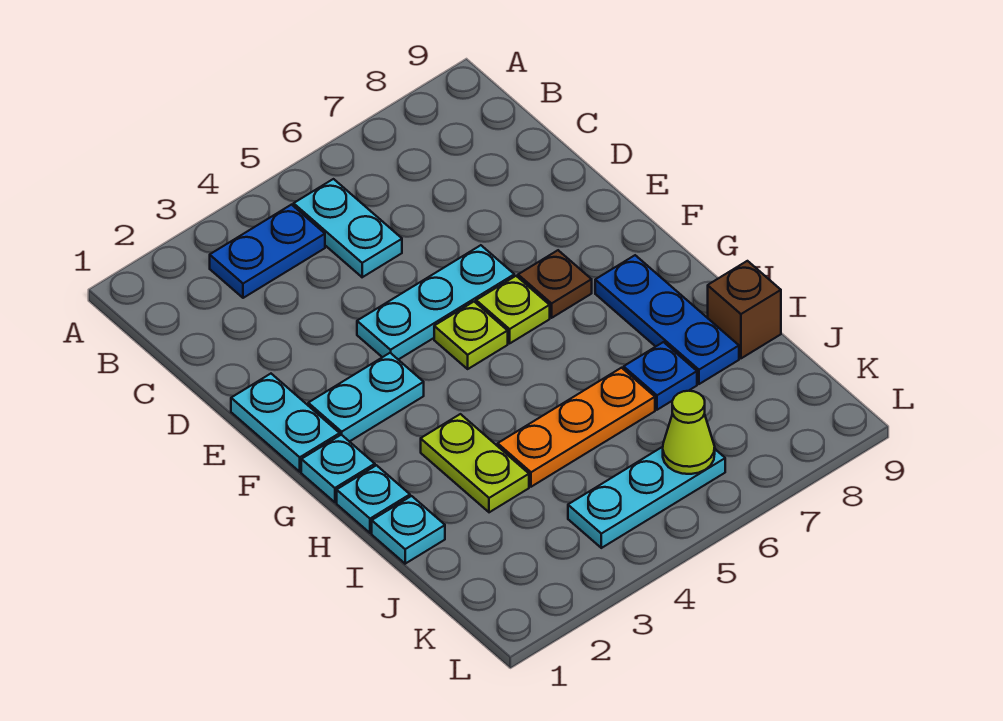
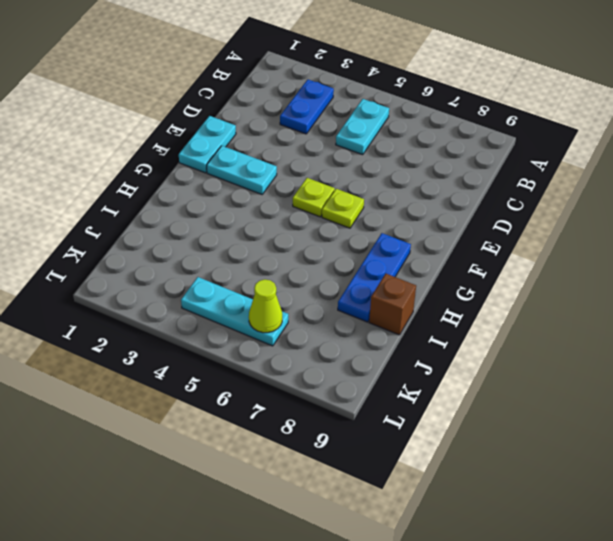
blue 1x2 plate [280,80,334,134] -> blue 1x2 plate turned to [210,205,325,298]
none -> cyan 1x3 plate [357,245,514,360]
none -> brown 1x1 plate [518,250,592,318]
none -> cyan 1x1 plate [301,435,375,502]

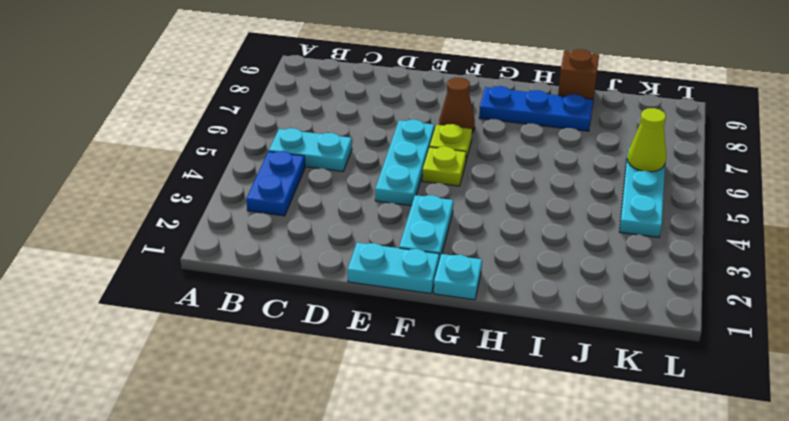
brown 1x1 cone [439,77,475,133] -> brown 1x1 plate [518,250,592,318]
none -> cyan 1x1 plate [337,465,410,533]
none -> lime 1x2 plate [421,414,529,512]
none -> cyan 1x1 plate [372,496,445,564]

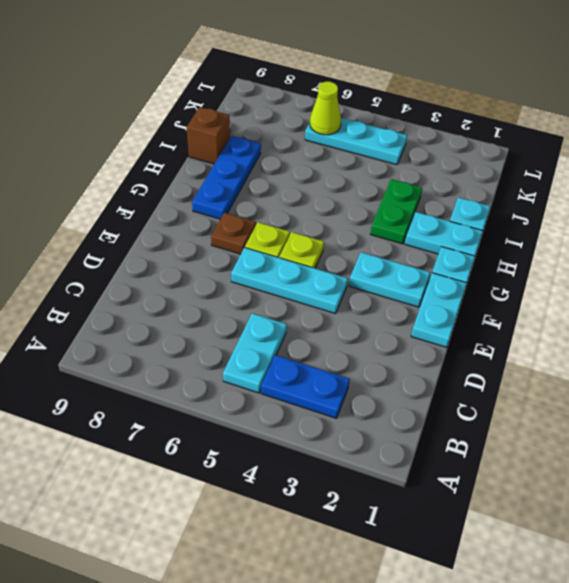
cyan 1x2 plate [405,212,483,256] -> cyan 1x1 plate [337,465,410,533]
green 1x2 plate [370,179,422,244] -> lime 1x2 plate [421,414,529,512]
none -> orange 1x3 plate [498,368,655,487]
none -> blue 1x1 plate [624,342,697,410]

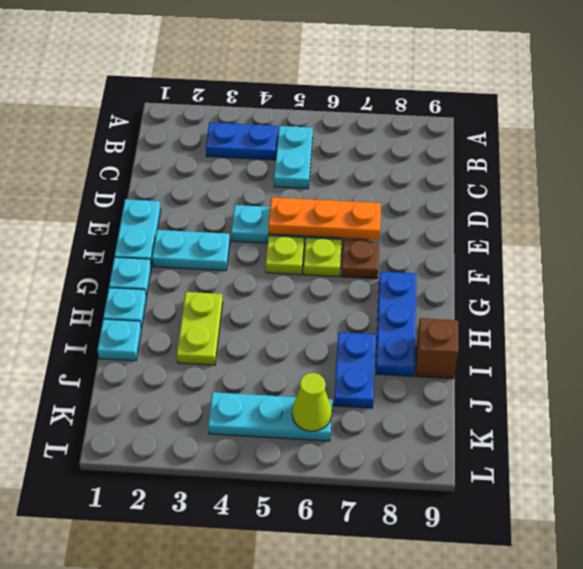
orange 1x3 plate [268,197,381,240] -> orange 1x3 plate moved to [498,368,655,487]
blue 1x2 plate [334,332,376,408] -> blue 1x1 plate [624,342,697,410]

